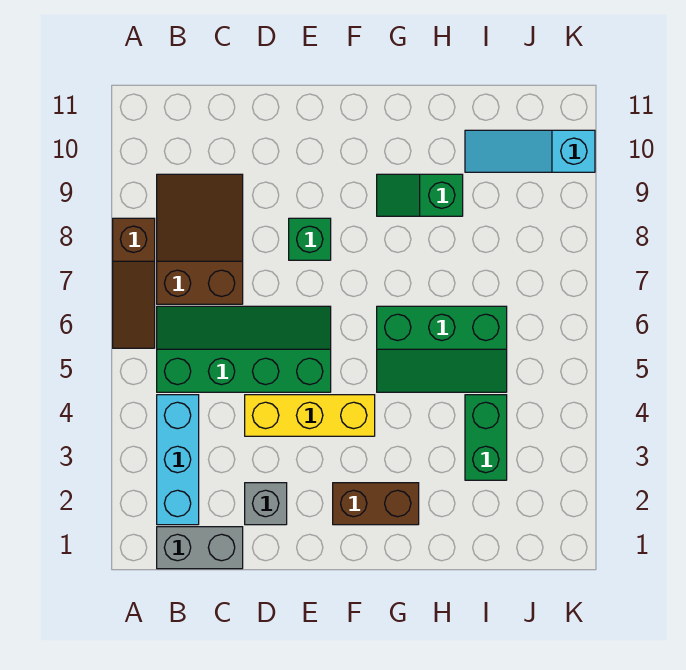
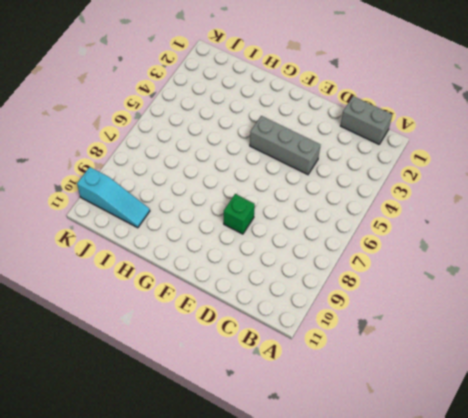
grey 1x3 brick [250,116,320,175] -> yellow 1x3 brick [245,395,375,436]
none -> brown 1x3 slope [113,218,155,348]
none -> cyan 1x3 brick [157,395,199,525]
none -> green 2x4 slope [157,306,331,392]

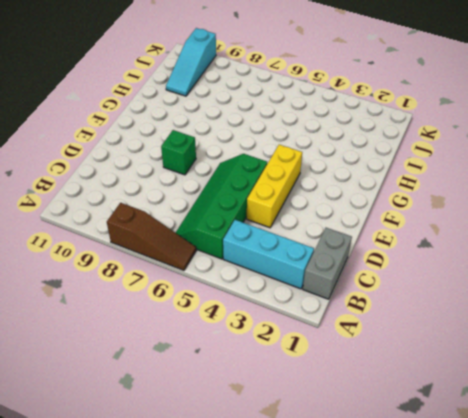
none -> brown 2x3 slope [157,174,243,304]
none -> grey 1x1 brick [245,483,287,525]
none -> brown 1x2 brick [333,483,419,525]

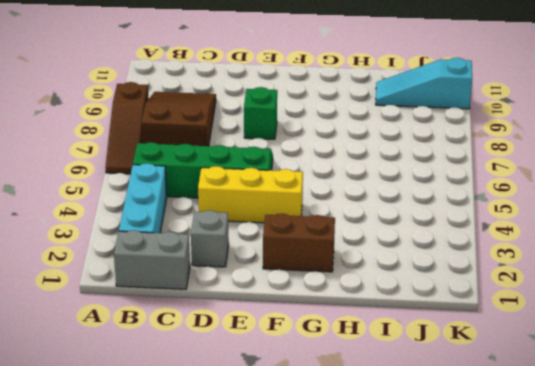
none -> green 2x3 slope [377,306,507,392]
none -> green 1x2 slope [377,174,463,216]
none -> green 1x2 brick [465,395,507,480]

